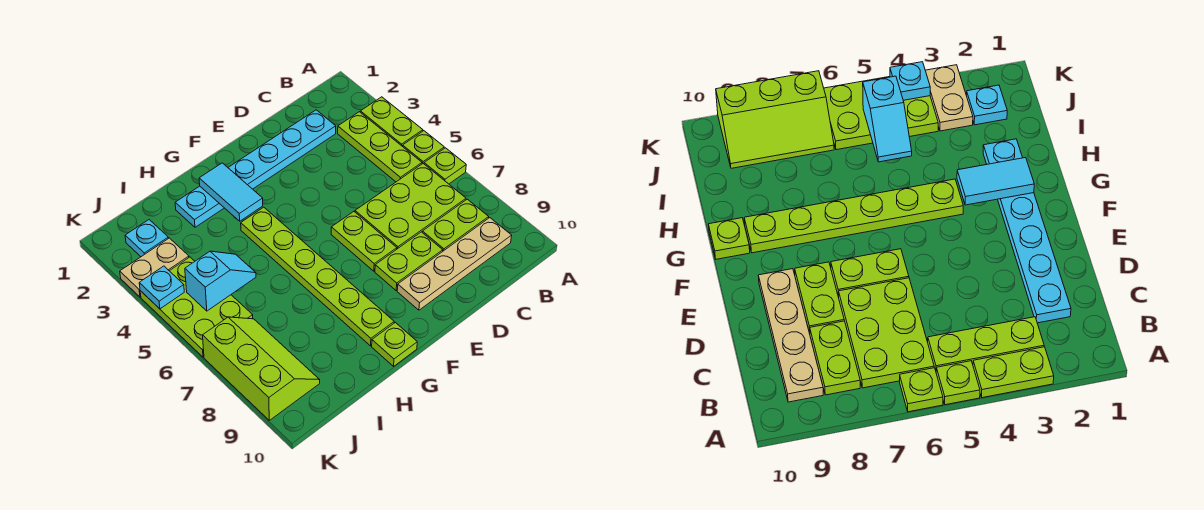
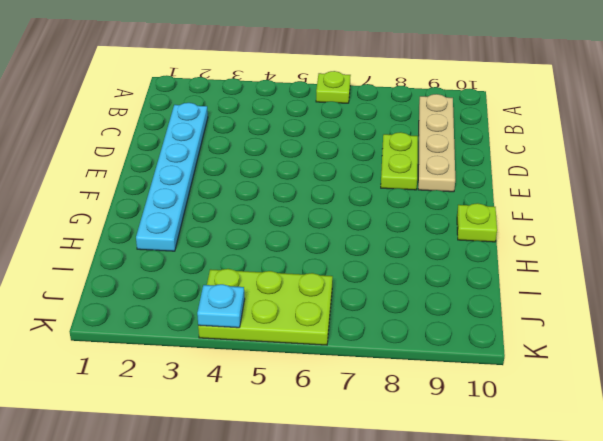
none -> lime 1x2 plate [360,97,423,146]
none -> lime 1x1 plate [403,131,444,164]
none -> lime 1x3 plate [338,112,422,182]

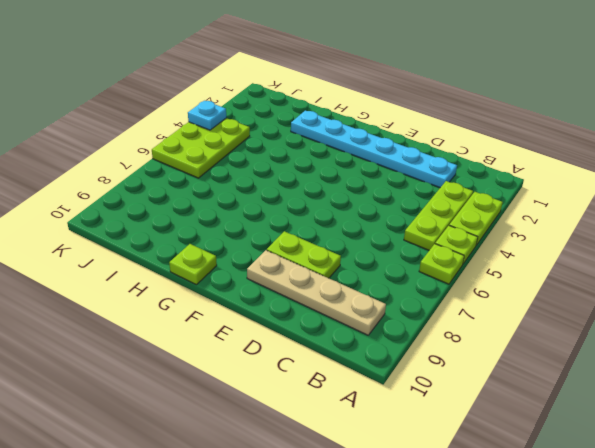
none -> lime 2x3 plate [355,164,466,249]
none -> lime 1x2 plate [422,199,489,251]
none -> lime 1x2 plate [331,212,397,271]

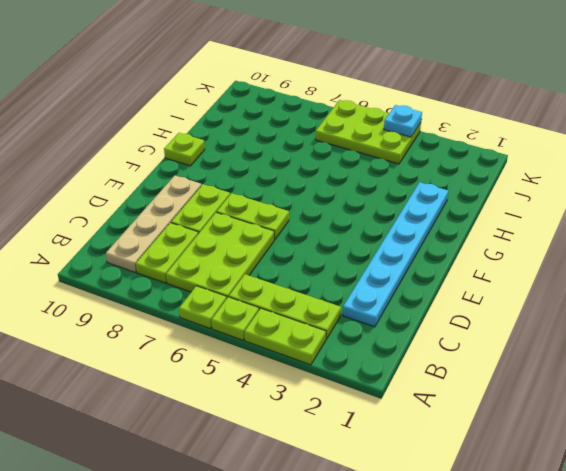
none -> lime 1x6 plate [241,207,394,346]
none -> cyan 1x1 plate [125,220,168,257]
none -> tan 1x2 plate [120,238,189,297]

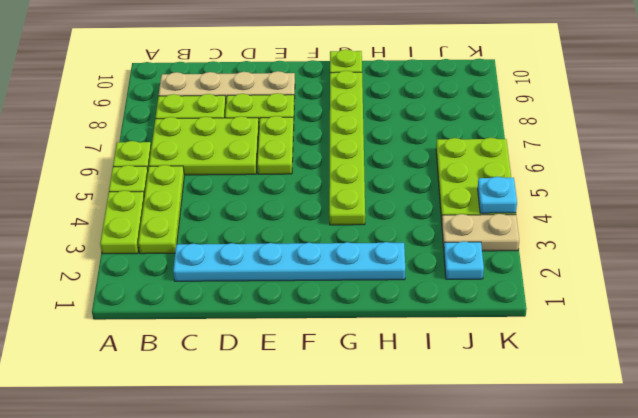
none -> lime 2x3 slope [203,317,320,420]
none -> cyan 1x2 tile [199,163,263,221]
none -> cyan 1x2 slope [185,251,256,311]

